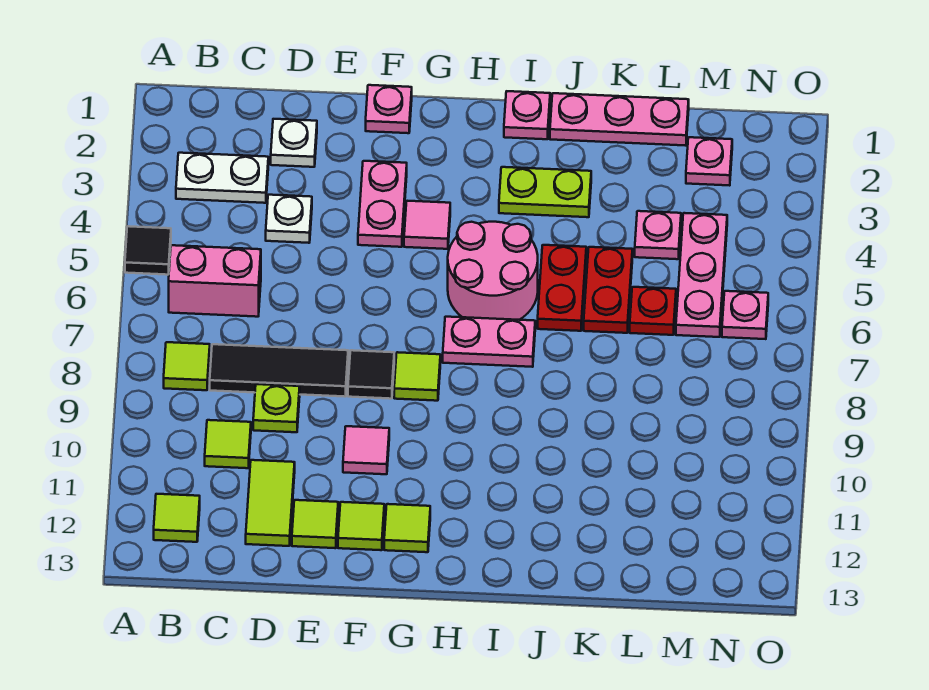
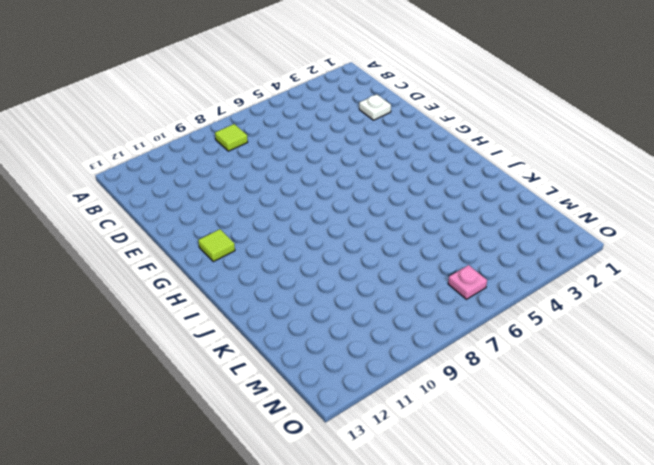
none -> black 1x1 tile [125,226,171,275]
none -> white 1x2 plate [176,153,268,203]
none -> pink 1x2 brick [169,245,261,317]
none -> lime 1x1 tile [154,494,200,542]

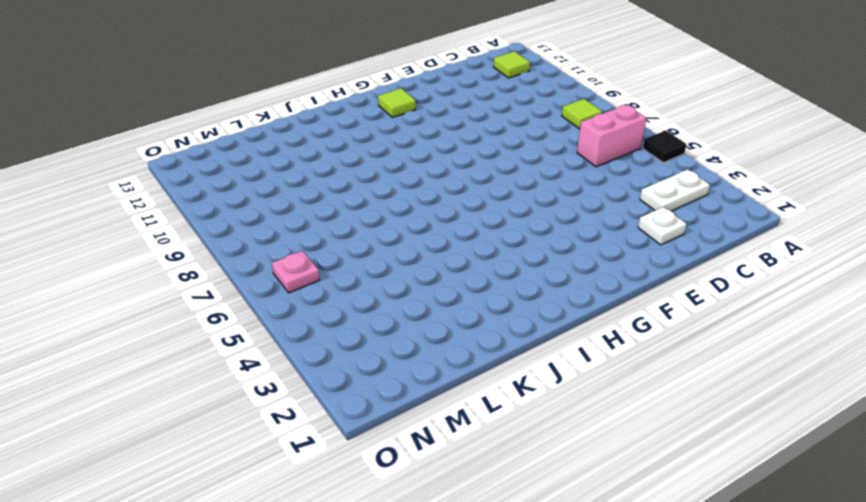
none -> black 1x3 tile [210,344,348,397]
none -> lime 1x1 tile [205,420,251,468]
none -> white 1x1 plate [266,195,312,243]
none -> lime 1x1 plate [253,384,300,432]

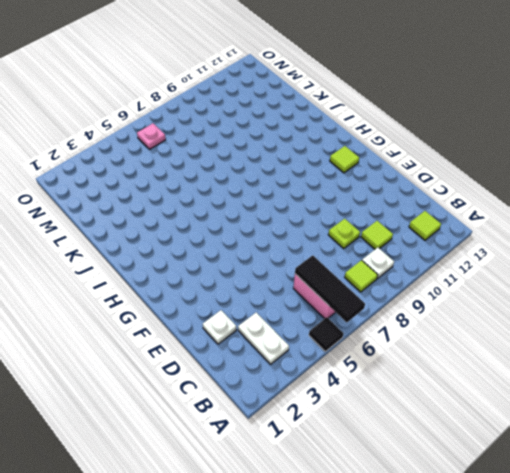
black 1x3 tile [295,255,365,322] -> black 1x3 tile moved to [210,344,348,397]
white 1x1 plate [362,247,394,279] -> white 1x1 plate moved to [266,195,312,243]
none -> lime 1x2 tile [246,460,295,546]
none -> lime 1x1 tile [292,500,338,548]
none -> pink 1x1 plate [366,85,412,133]
none -> pink 1x2 plate [358,161,407,247]

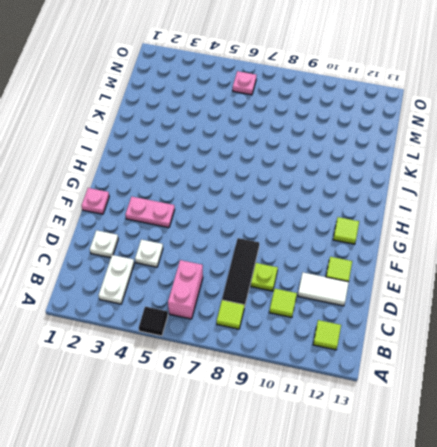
white 1x2 tile [298,273,349,306] -> lime 1x2 tile [246,460,295,546]
none -> black 1x1 tile [348,350,394,399]
none -> pink 1x1 tile [343,426,389,474]
none -> lime 1x1 tile [338,502,384,550]
none -> pink 1x1 tile [404,201,450,249]

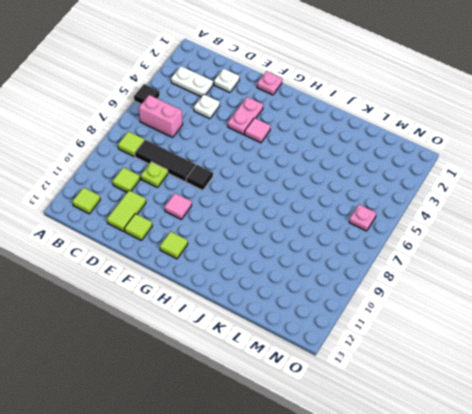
none -> lime 1x1 tile [338,502,384,550]
none -> lime 1x1 tile [394,352,440,401]
none -> pink 2x2 round brick [448,222,538,320]
none -> pink 1x2 plate [443,317,535,367]

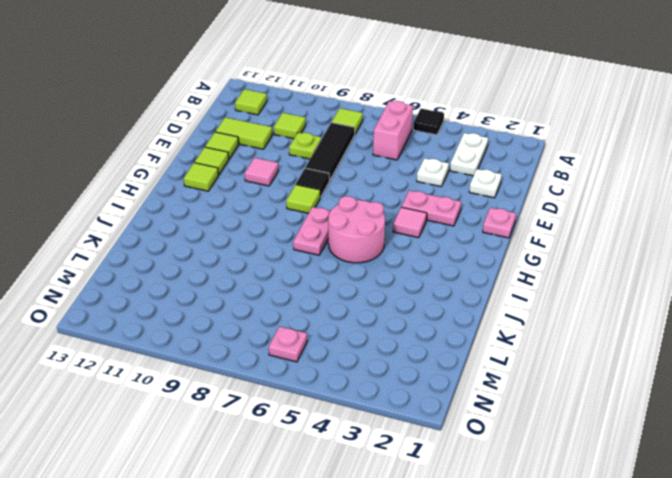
none -> pink 1x1 plate [504,91,550,139]
none -> lime 1x2 plate [499,167,591,217]
none -> pink 1x3 plate [550,93,689,146]
none -> red 1x2 plate [538,245,586,331]

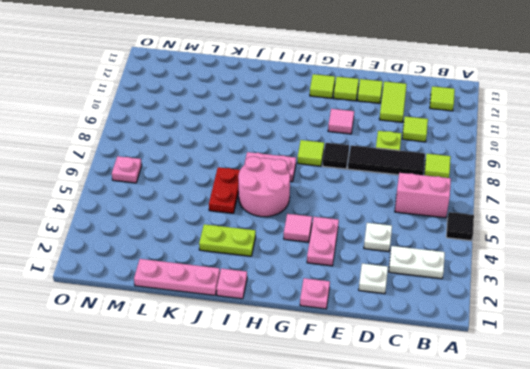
none -> red 1x2 plate [584,247,632,333]
none -> pink 1x1 plate [635,211,681,259]
none -> red 1x1 plate [630,287,676,335]
none -> pink 1x1 plate [686,137,732,186]

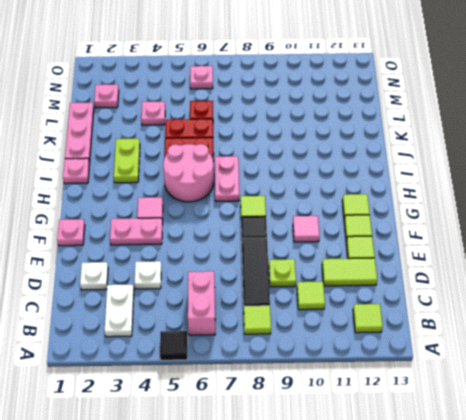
none -> pink 1x3 plate [676,213,727,337]

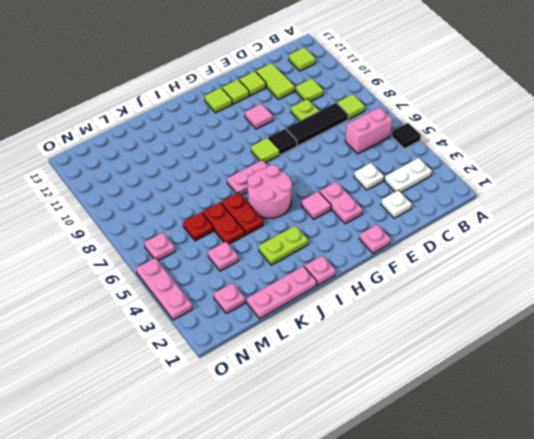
pink 1x3 plate [136,258,192,320] -> pink 1x3 plate moved to [676,213,727,337]

